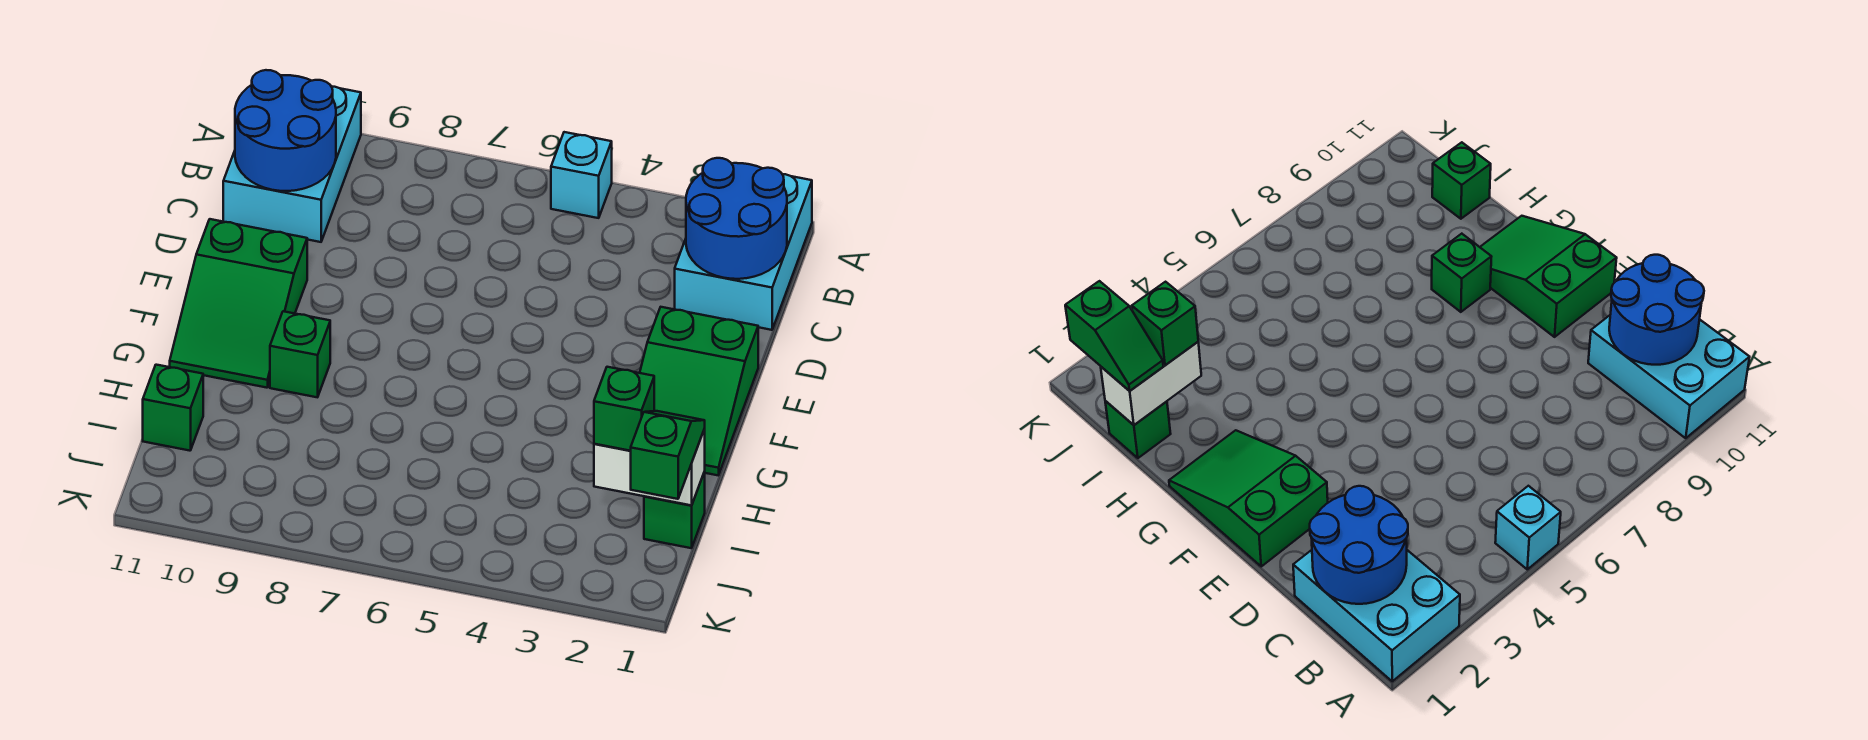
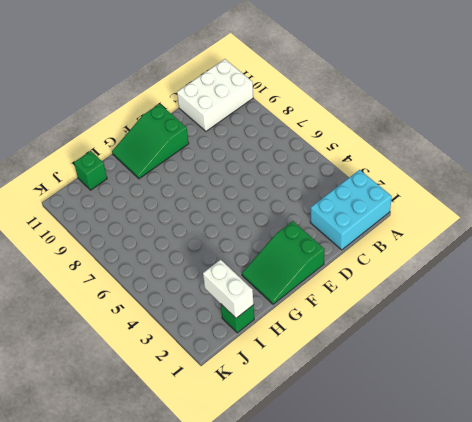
white 2x3 brick [177,59,253,131] -> cyan 2x3 brick [223,86,361,242]
none -> cyan 1x1 brick [551,132,612,218]
none -> green 1x1 brick [270,311,330,397]
none -> blue 2x2 round brick [686,158,787,279]

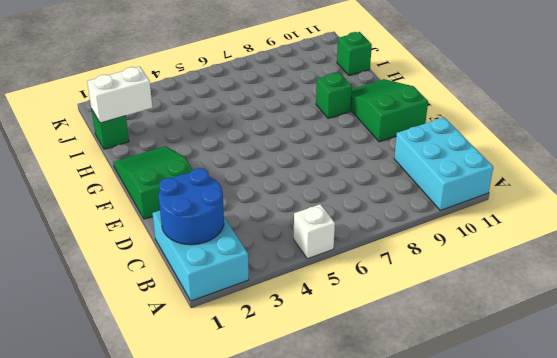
white 1x1 brick [294,204,335,259] -> cyan 1x1 brick [551,132,612,218]
none -> blue 2x2 round brick [235,70,336,191]
none -> green 1x2 slope [631,411,705,499]
none -> green 1x1 brick [594,367,654,451]

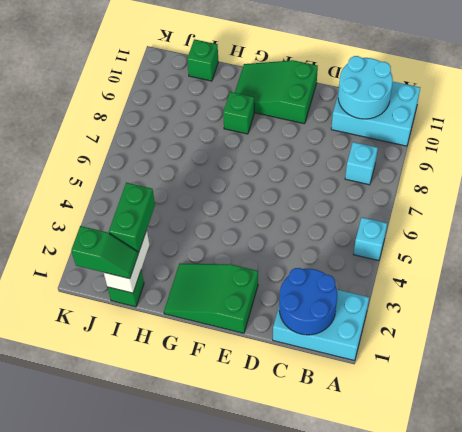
cyan 1x1 brick [345,142,378,185] -> none
cyan 2x2 round brick [338,56,393,119] -> blue 2x2 round brick [235,70,336,191]
green 1x2 brick [109,183,155,253] -> green 1x1 brick [594,367,654,451]

